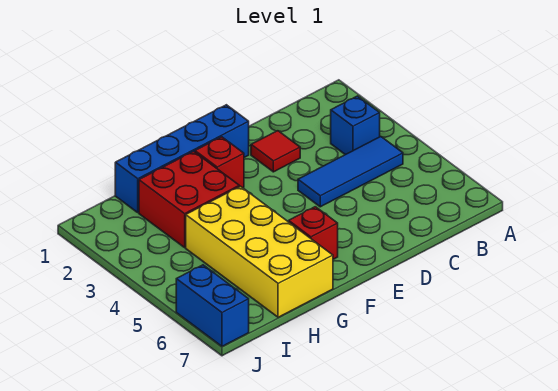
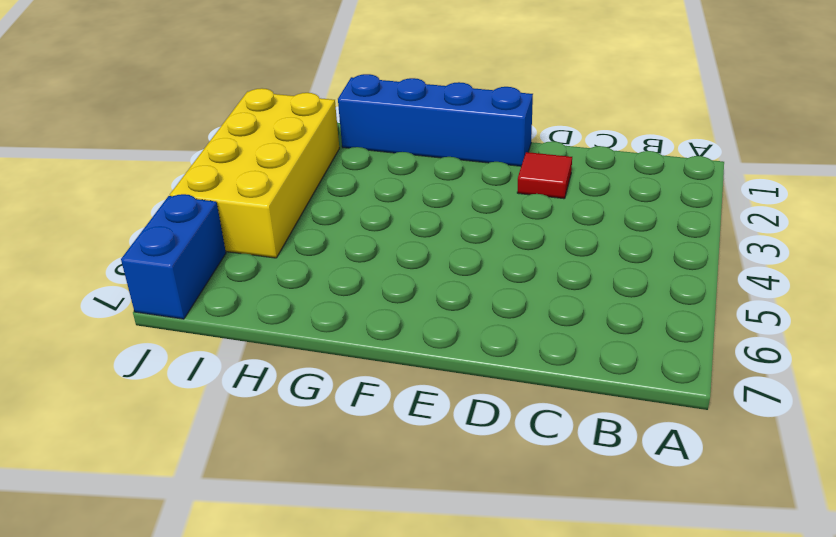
yellow 2x4 brick [170,88,339,258] -> yellow 2x4 brick moved to [186,186,333,317]
none -> blue 1x1 brick [331,96,380,155]
none -> blue 1x3 tile [298,137,403,207]

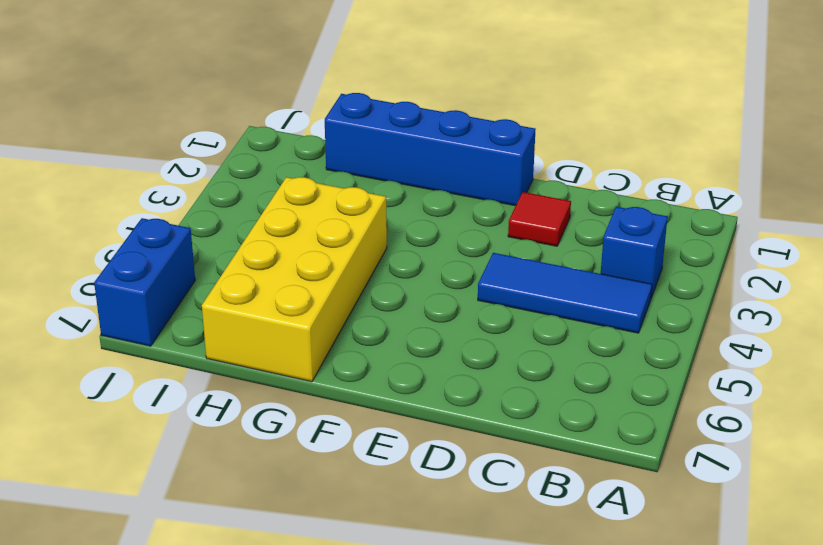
none -> red 1x1 brick [195,137,244,188]
none -> red 1x1 brick [289,207,338,259]

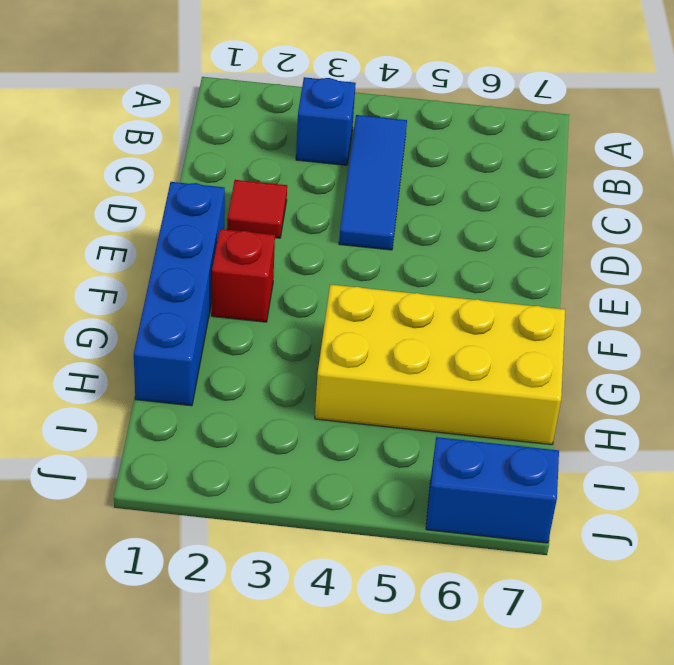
none -> red 1x1 brick [289,207,338,259]
none -> red 2x2 brick [139,151,239,247]

